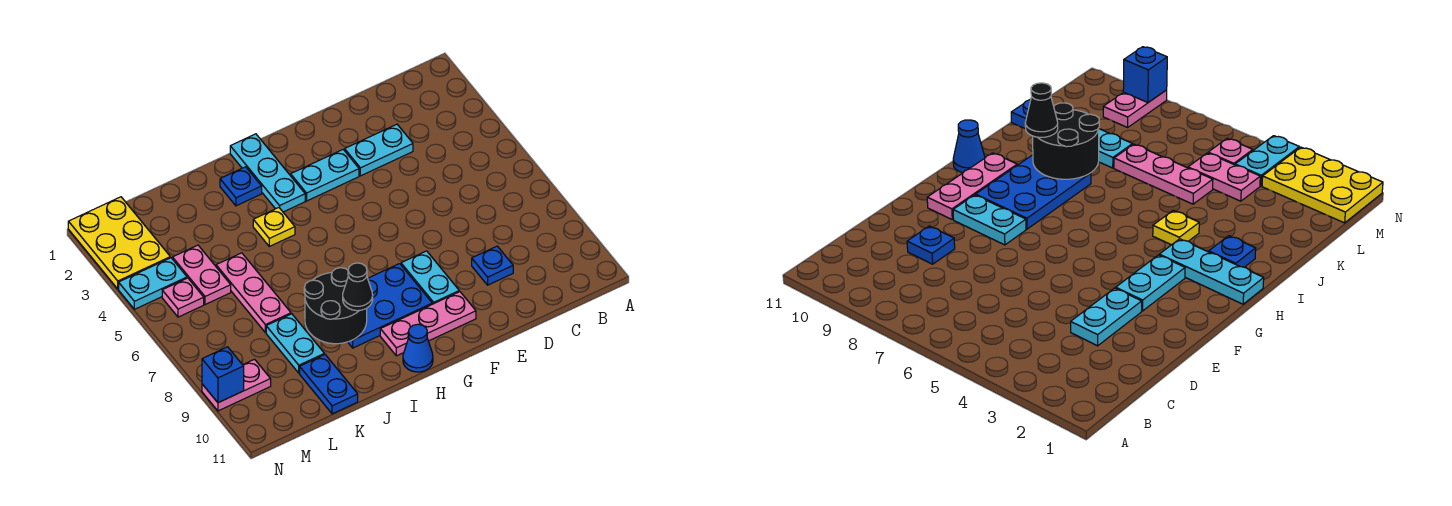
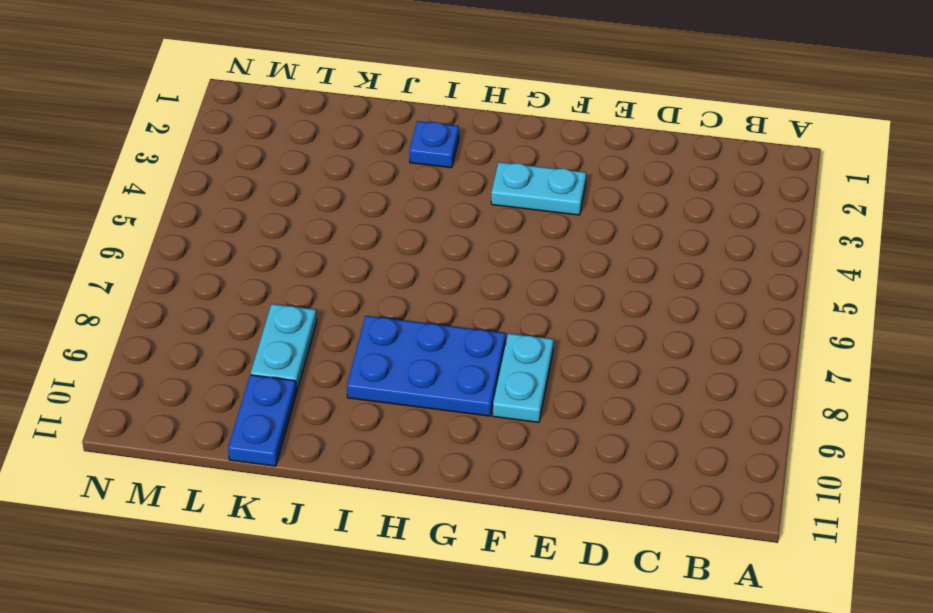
none -> cyan 1x2 plate [345,124,413,176]
none -> blue 1x1 plate [472,246,513,285]
none -> pink 1x3 plate [380,292,476,356]

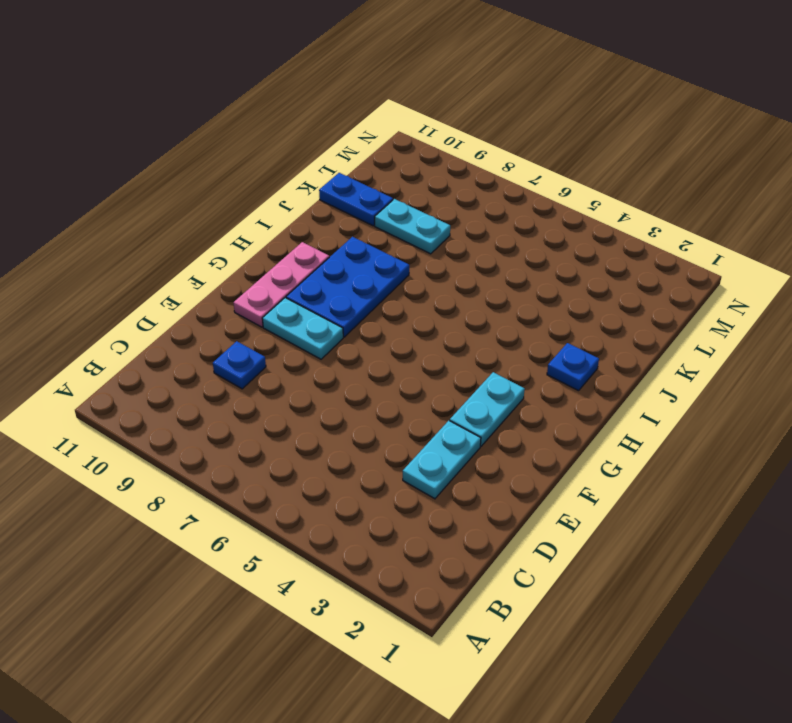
none -> cyan 1x3 plate [230,134,305,212]
none -> blue 1x1 cone [403,324,433,372]
none -> yellow 1x1 plate [253,208,295,246]

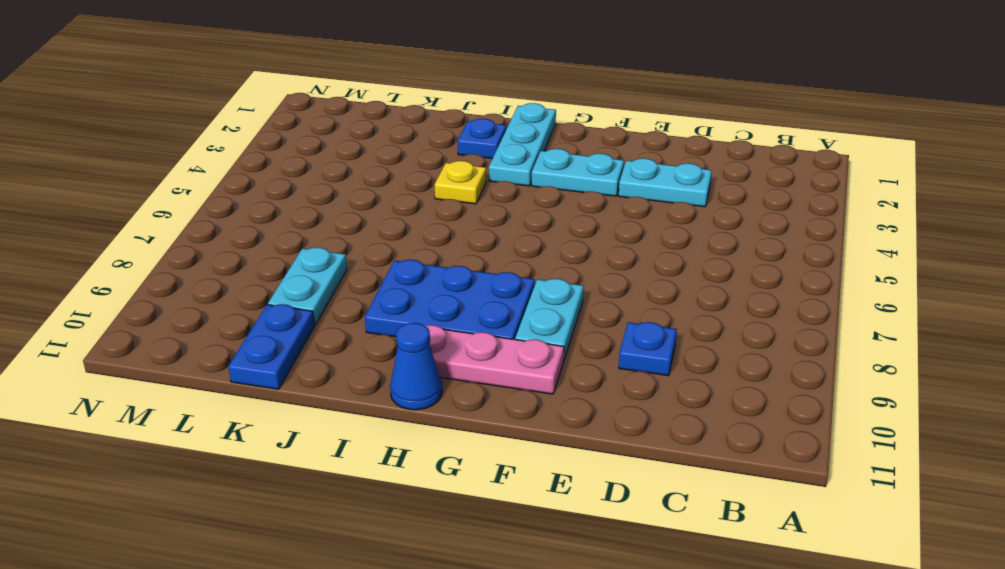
none -> pink 1x3 plate [216,253,291,333]
none -> pink 1x2 plate [172,245,231,305]
none -> yellow 2x3 plate [68,197,170,289]

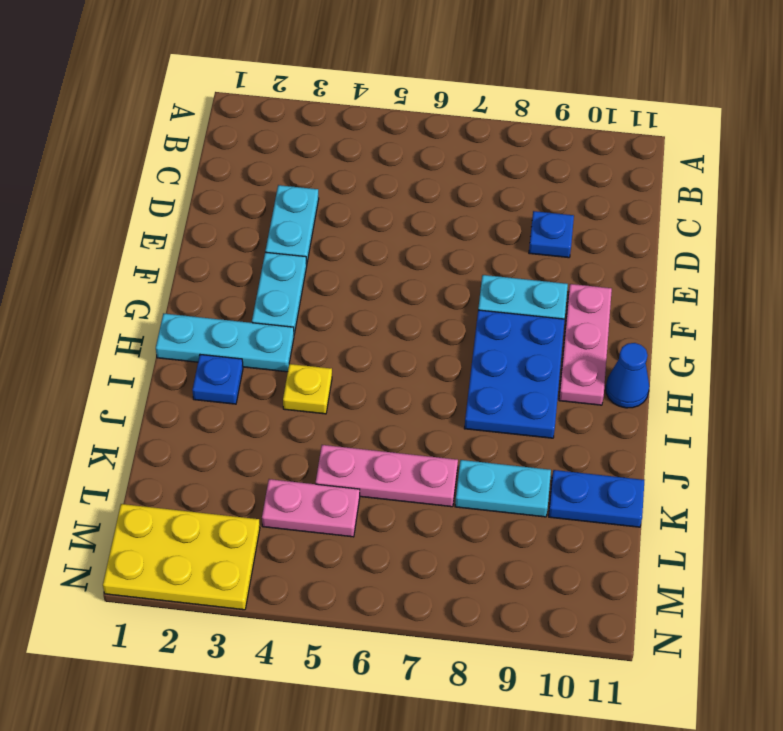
none -> cyan 1x2 plate [119,258,187,309]
none -> pink 1x1 plate [162,278,204,317]
none -> pink 1x2 plate [202,359,271,411]

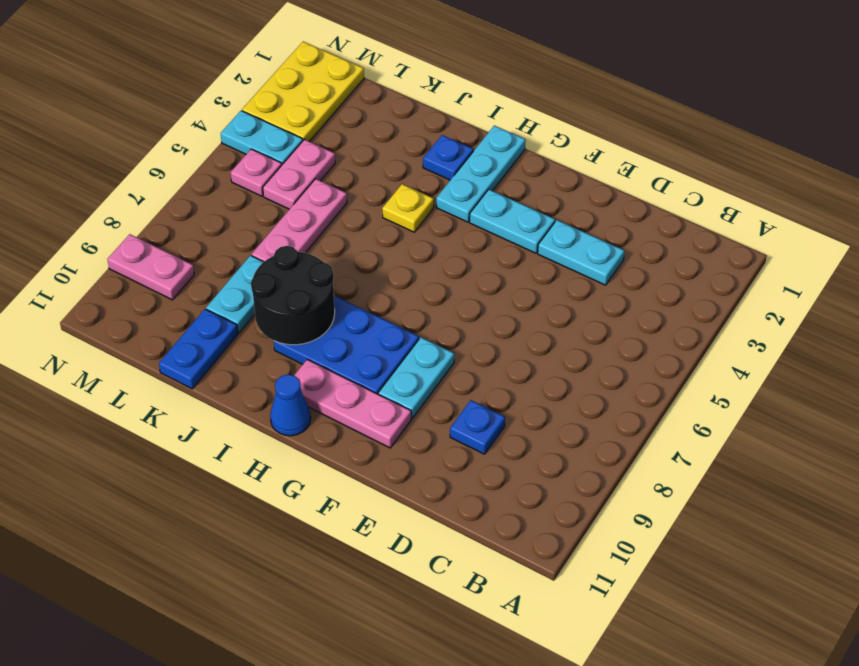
none -> blue 1x1 brick [202,347,244,403]
none -> black 1x1 cone [343,263,373,311]

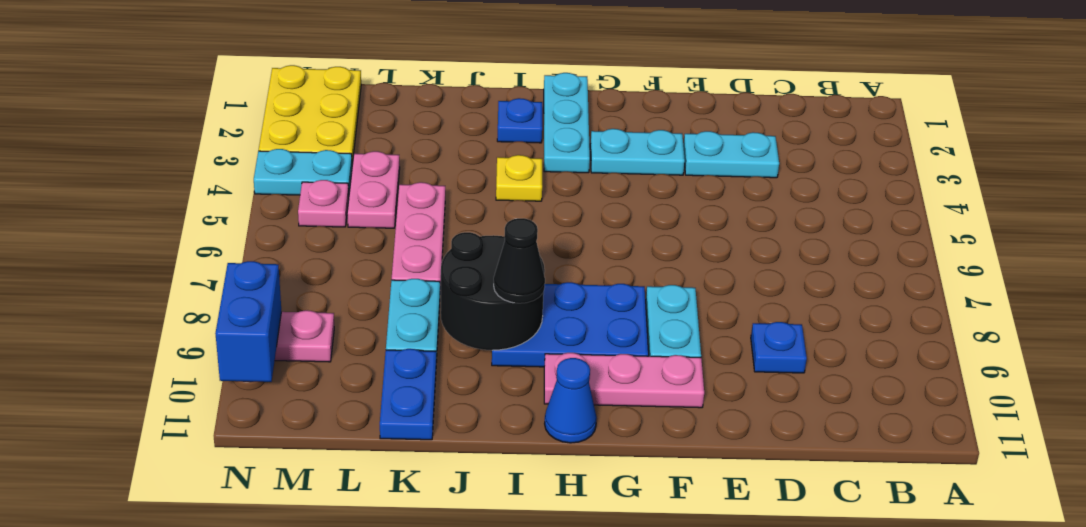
blue 1x2 brick [215,261,281,382] -> blue 1x1 brick [202,347,244,403]

